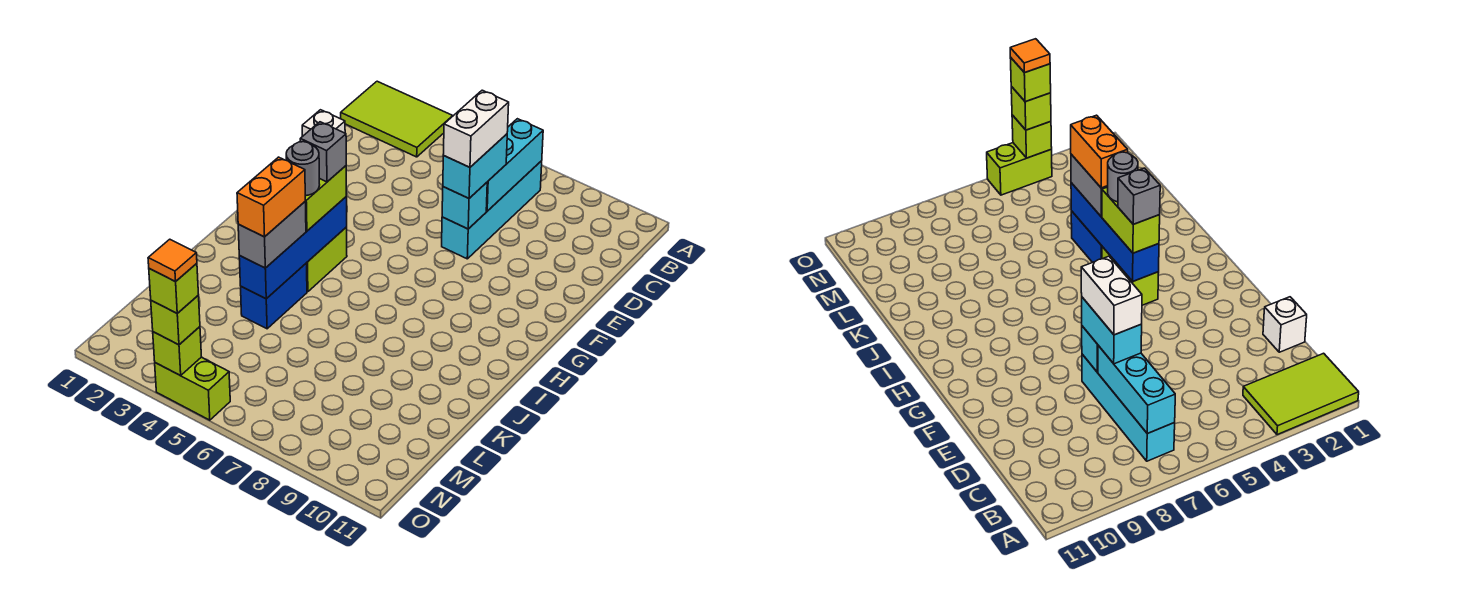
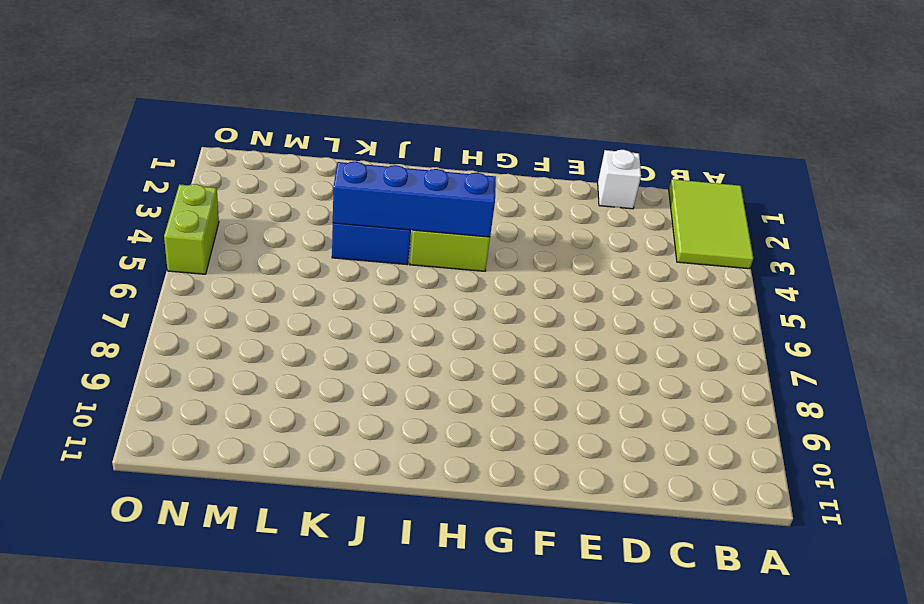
none -> cyan 1x4 brick [442,161,542,259]
none -> cyan 1x3 brick [486,119,543,211]
none -> cyan 1x1 brick [442,183,487,229]

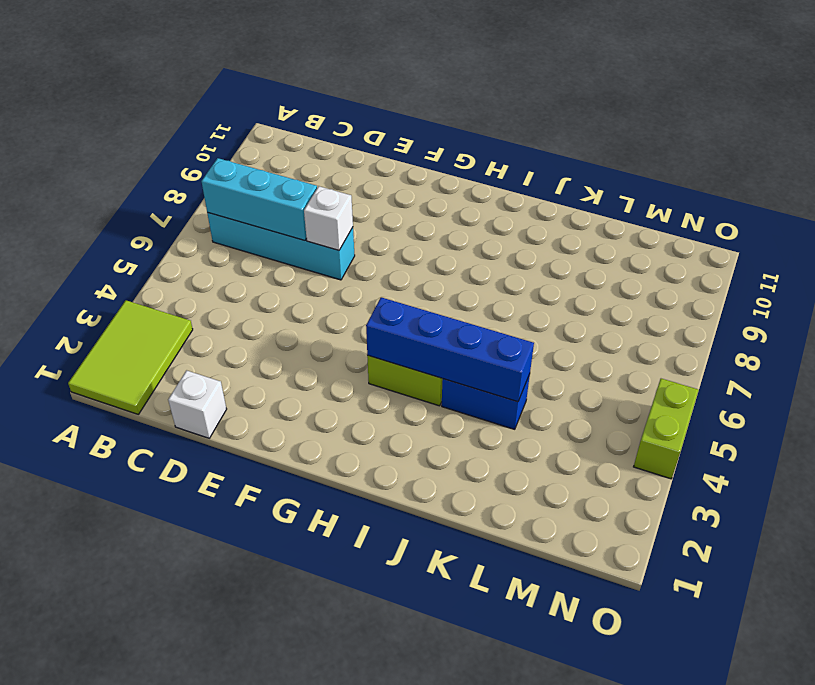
white 1x1 brick [304,186,353,250] -> cyan 1x1 brick [442,183,487,229]
none -> lime 1x1 brick [153,327,201,376]
none -> cyan 1x2 brick [443,134,507,198]
none -> lime 1x2 brick [305,166,346,231]

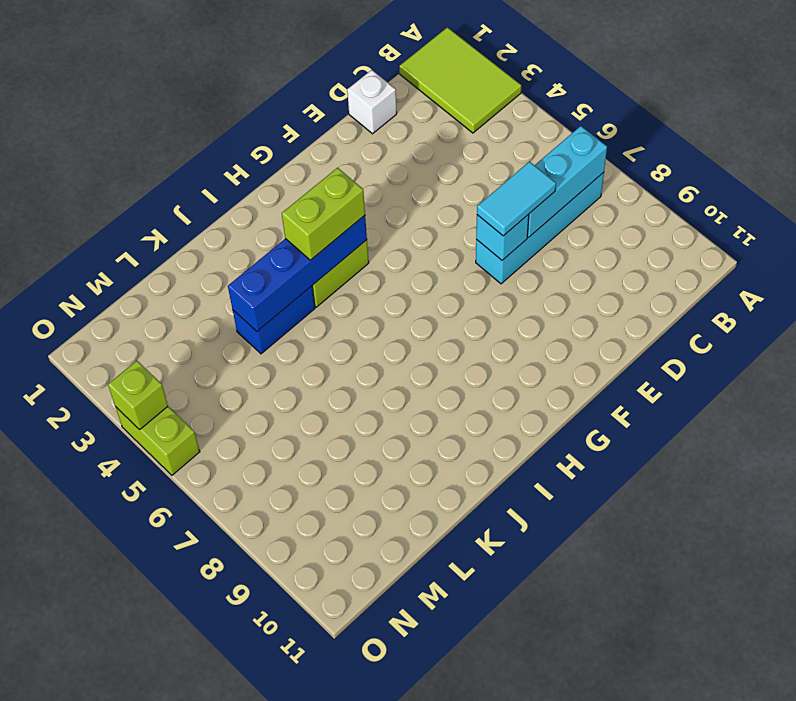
cyan 1x2 tile [477,162,556,236] -> cyan 1x2 brick [443,134,507,198]
none -> grey 1x2 brick [238,202,306,268]
none -> lime 1x1 brick [151,296,200,345]
none -> white 1x2 brick [443,90,509,167]

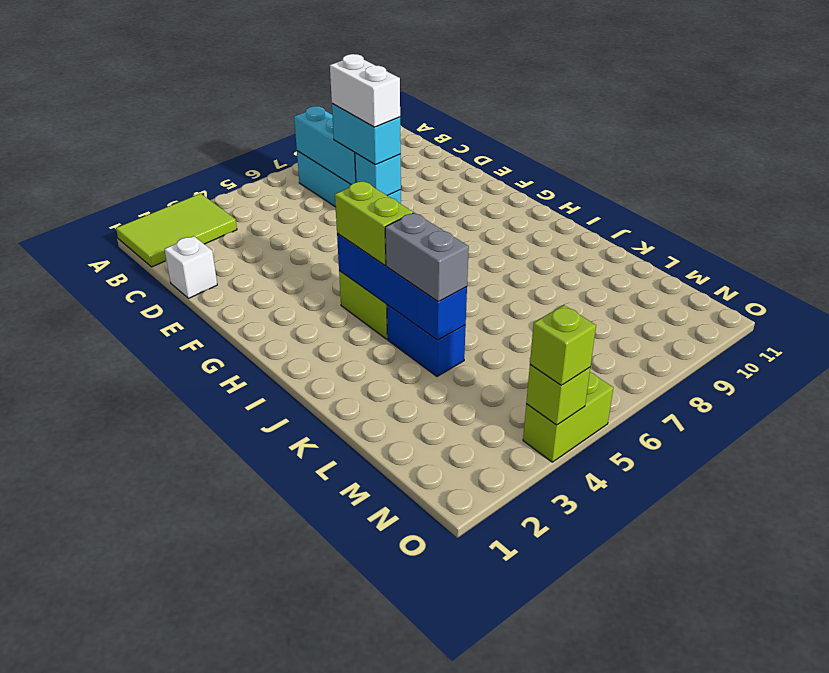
none -> grey 1x1 brick [300,122,346,182]
none -> grey 1x1 round brick [286,142,320,196]
none -> orange 1x2 brick [237,157,305,237]

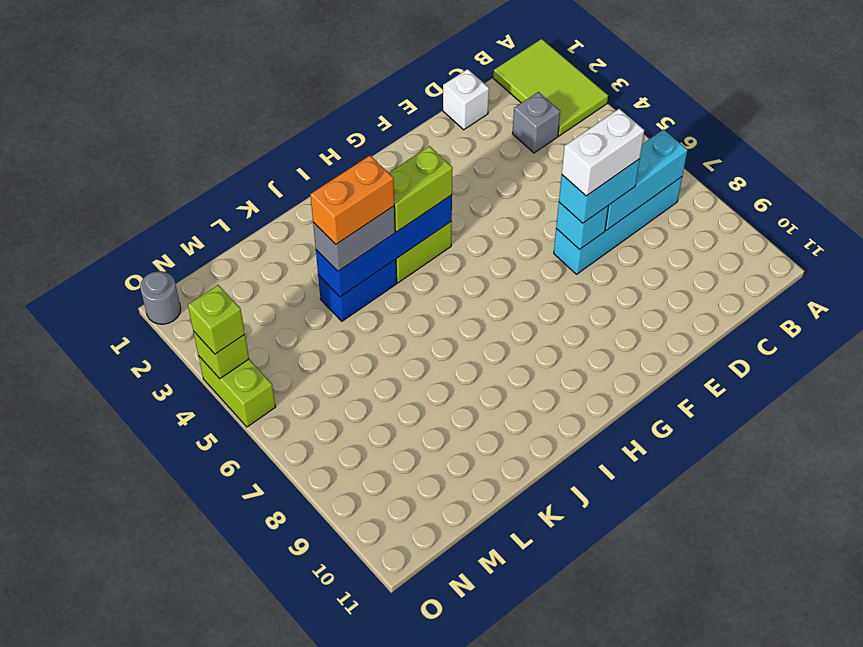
grey 1x1 brick [512,92,560,153] -> grey 1x1 brick moved to [300,122,346,182]
grey 1x1 round brick [140,271,181,324] -> grey 1x1 round brick moved to [286,142,320,196]
none -> lime 1x1 brick [149,263,199,313]
none -> orange 1x1 tile [148,239,197,282]

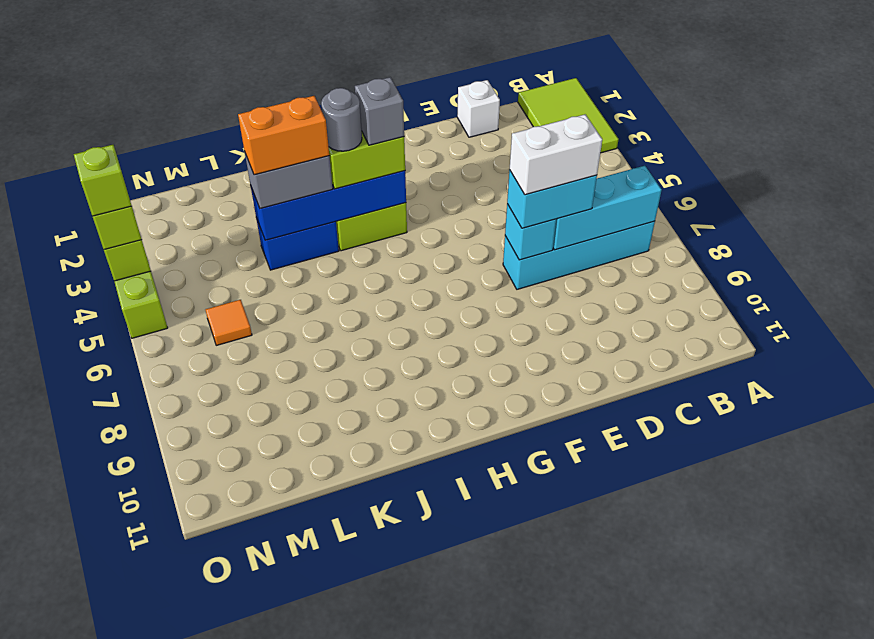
orange 1x1 tile [206,300,252,345] -> orange 1x1 tile moved to [148,239,197,282]

